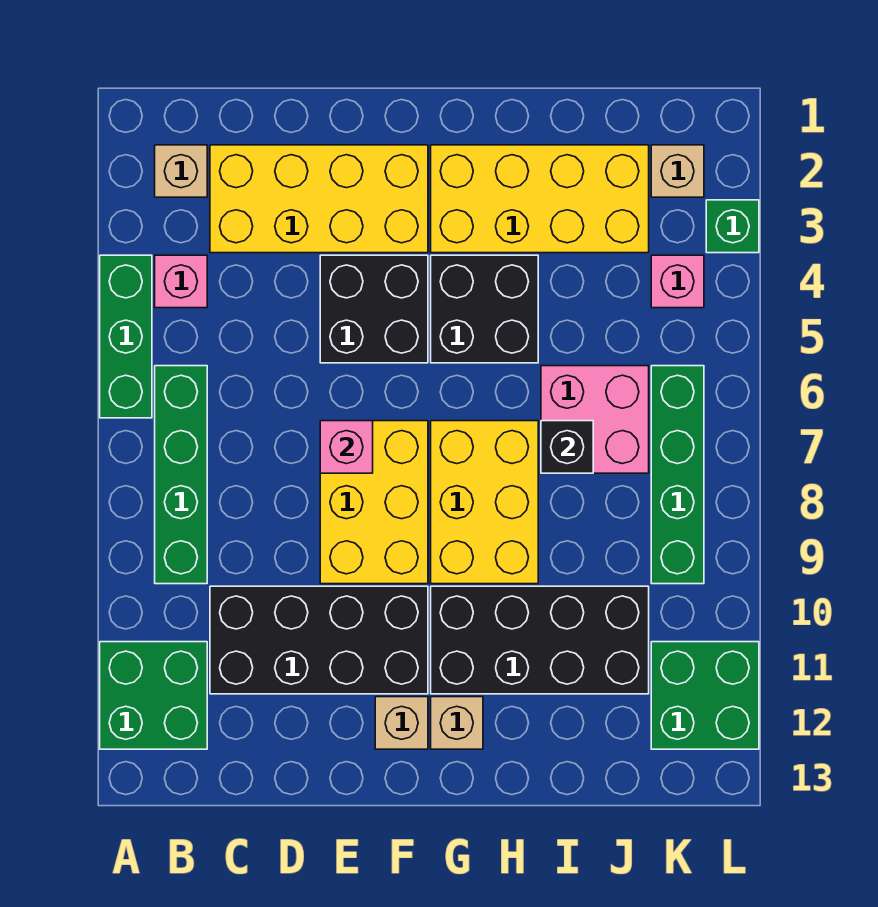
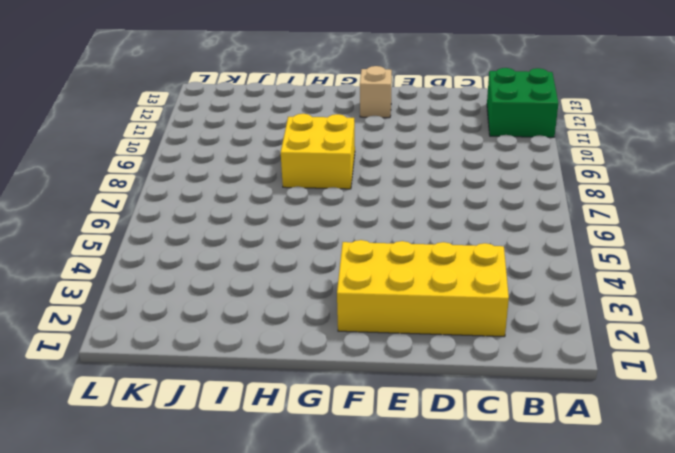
yellow 2x2 brick [281,114,355,189] -> yellow 2x3 brick [431,421,538,584]
none -> green 1x3 brick [100,255,152,418]
none -> tan 1x1 brick [155,145,207,197]
none -> pink 1x1 brick [155,255,207,308]

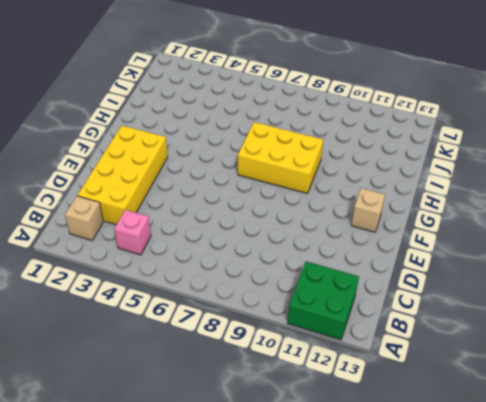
none -> green 1x3 brick [100,255,152,418]
none -> green 1x4 brick [155,366,207,584]
none -> black 2x4 brick [210,586,428,694]

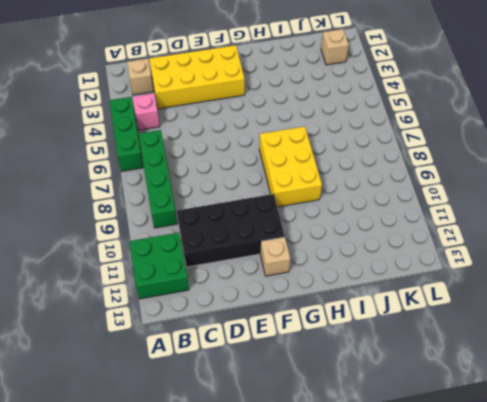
none -> black 2x2 brick [320,255,428,363]
none -> yellow 2x3 brick [320,421,428,584]
none -> yellow 2x4 brick [431,145,649,253]

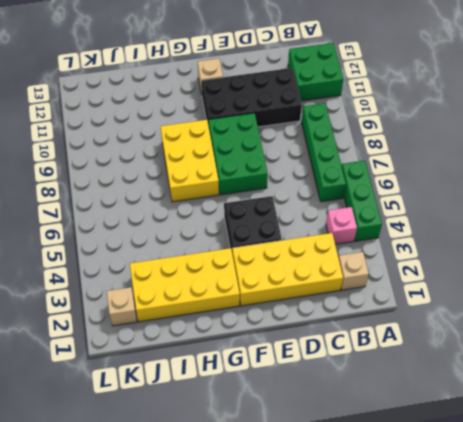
green 2x3 brick [208,113,268,195] -> yellow 2x3 brick [320,421,428,584]
none -> black 2x2 brick [431,255,538,363]
none -> black 2x4 brick [431,586,649,694]
none -> tan 1x1 brick [431,697,483,749]

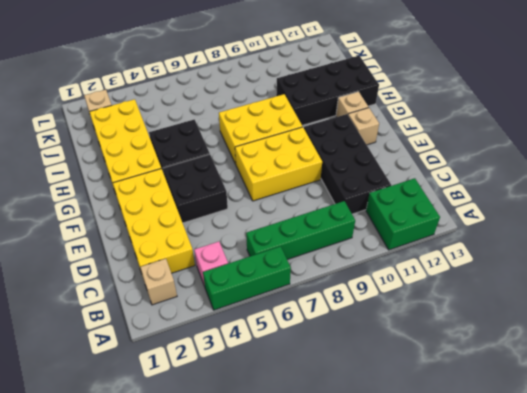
black 2x4 brick [276,56,379,125] -> black 2x4 brick turned to [431,586,649,694]
none -> pink 2x2 brick [541,366,649,473]
none -> pink 1x1 brick [651,255,704,308]
none -> green 1x4 brick [651,366,704,584]

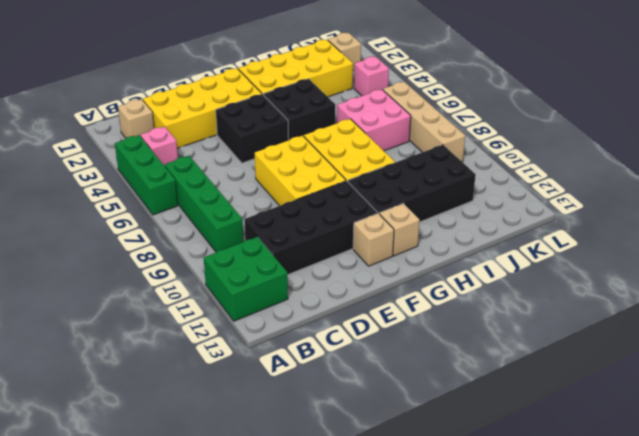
tan 1x4 brick [383,82,465,162] -> green 1x4 brick [651,366,704,584]
none -> green 2x2 brick [651,642,759,749]
none -> green 1x1 brick [706,200,759,253]
none -> pink 1x1 brick [320,421,373,473]

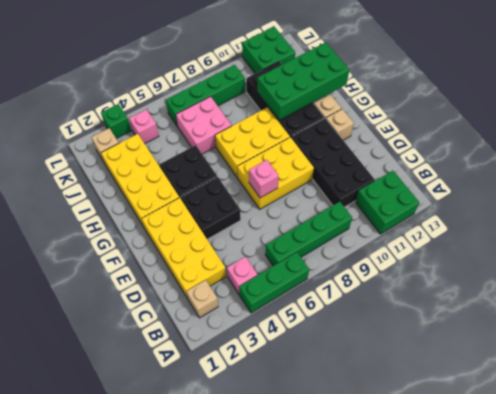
green 2x4 brick [257,42,349,120] -> none
none -> black 1x1 brick [541,421,593,473]

